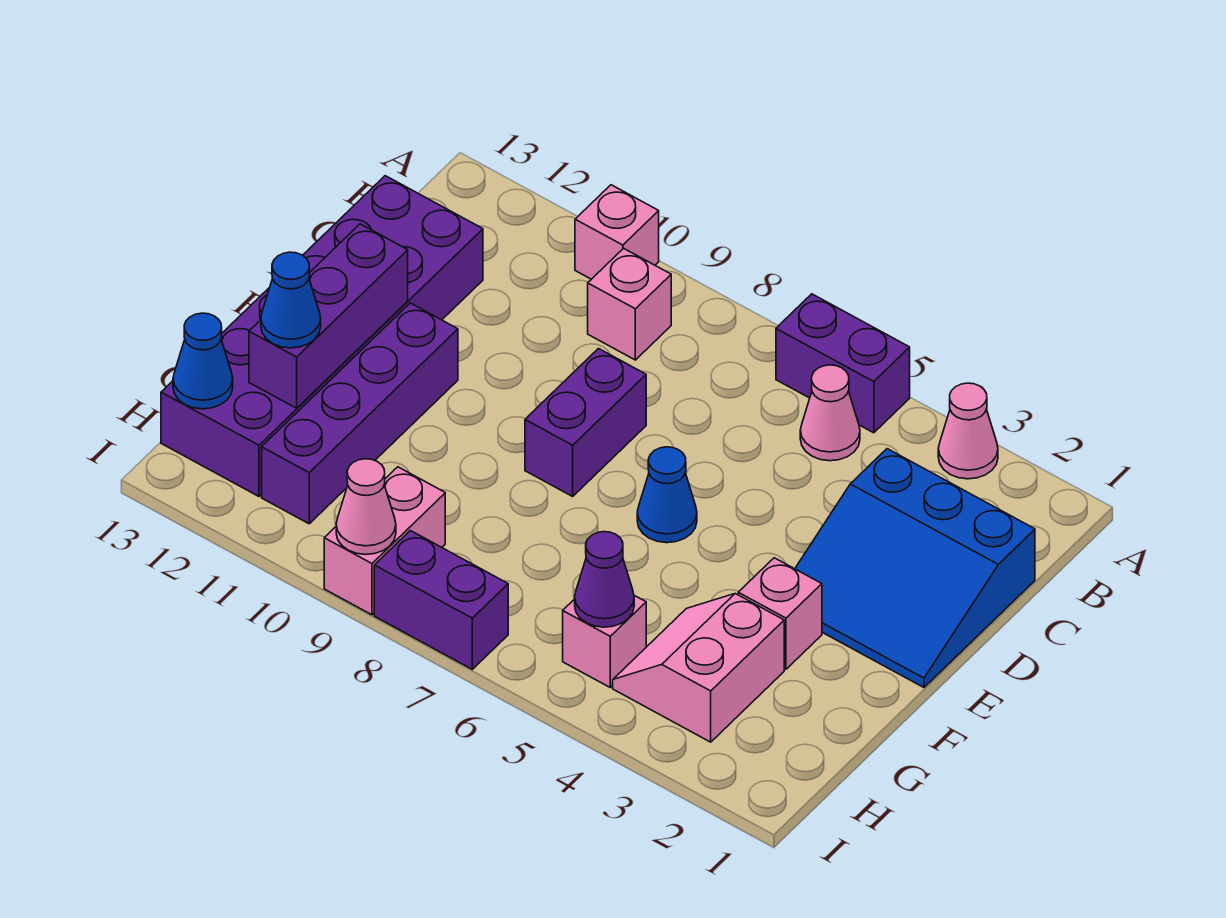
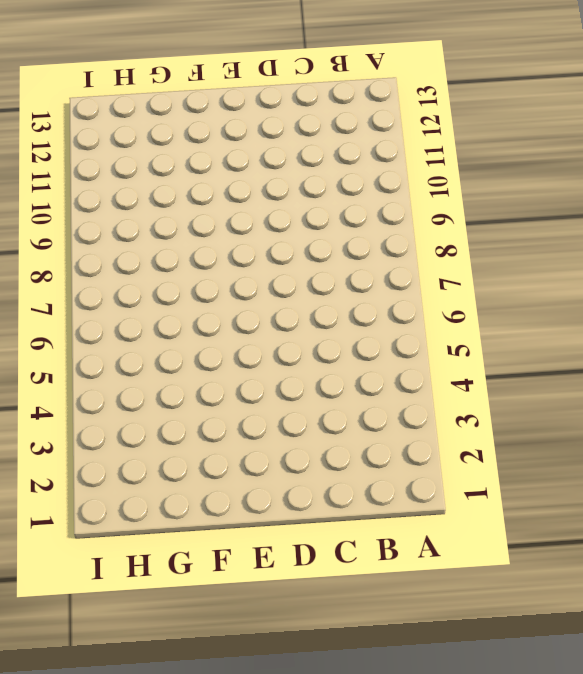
none -> pink 1x1 cone [938,383,998,479]
none -> purple 1x2 brick [776,294,910,433]
none -> pink 1x1 brick [575,185,659,279]

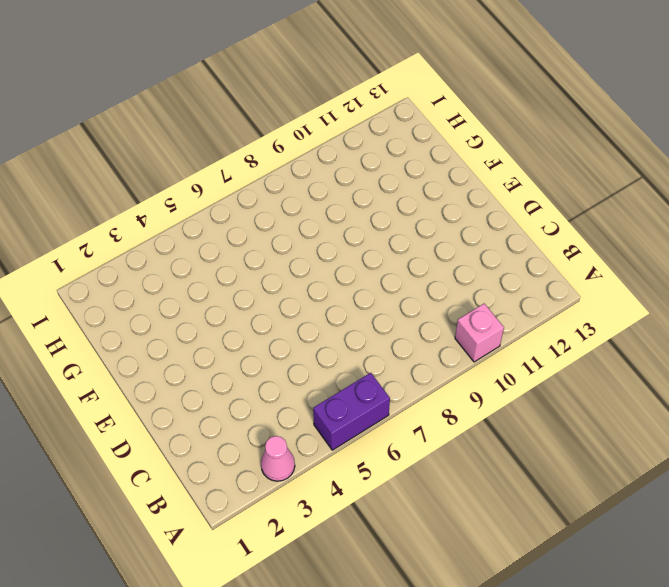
none -> pink 1x1 cone [800,365,860,461]
none -> pink 1x1 brick [588,248,671,360]
none -> blue 3x3 slope [795,449,1035,687]

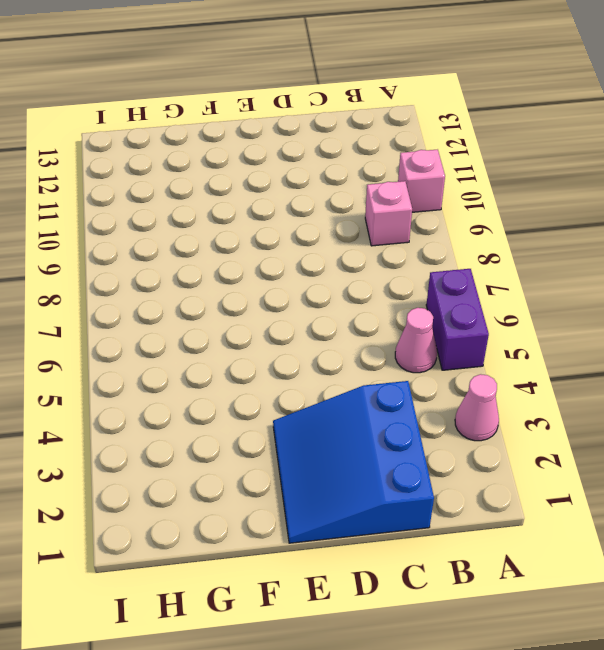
none -> purple 2x6 brick [161,176,483,496]
none -> purple 1x2 brick [525,349,646,496]
none -> blue 1x1 cone [637,447,697,543]

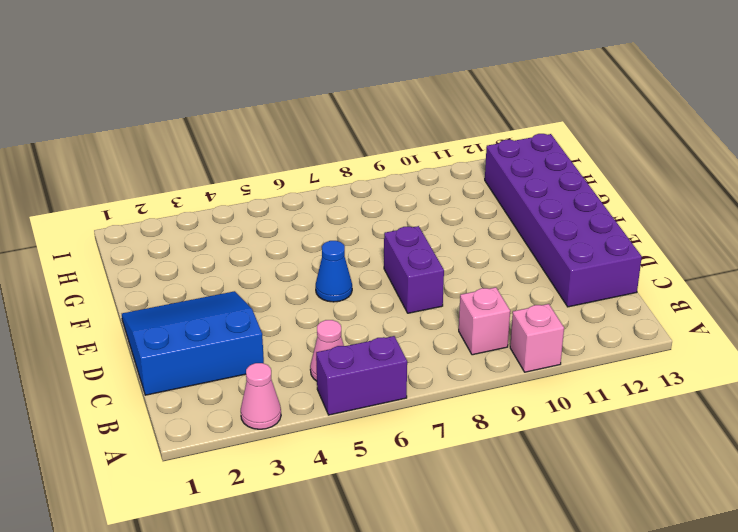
none -> purple 1x4 brick [262,303,458,524]
none -> pink 1x1 brick [738,558,822,669]
none -> pink 2x2 slope [613,594,784,742]

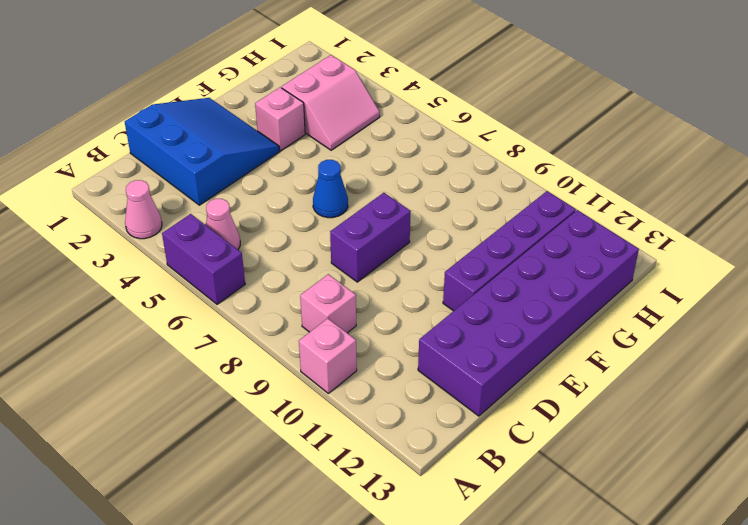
none -> pink 1x1 brick [563,595,646,687]
none -> pink 1x2 brick [324,467,445,615]
none -> purple 1x2 brick [374,531,508,669]

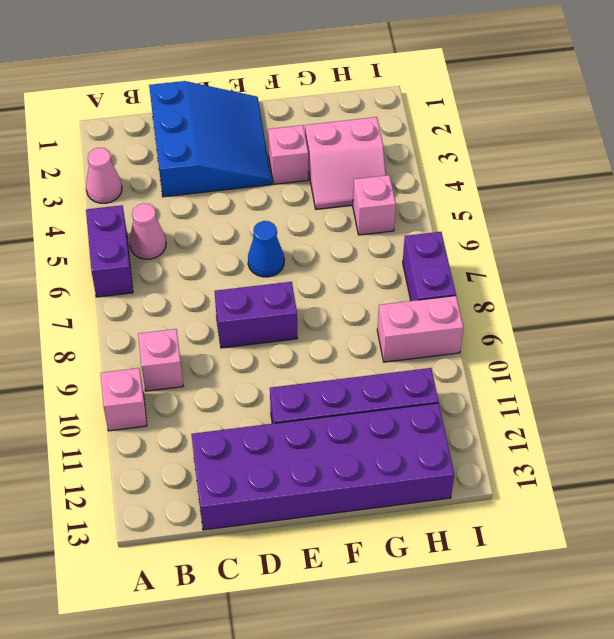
none -> purple 1x3 brick [249,224,408,408]
none -> purple 1x1 cone [575,532,634,627]
none -> blue 1x1 cone [173,313,233,409]

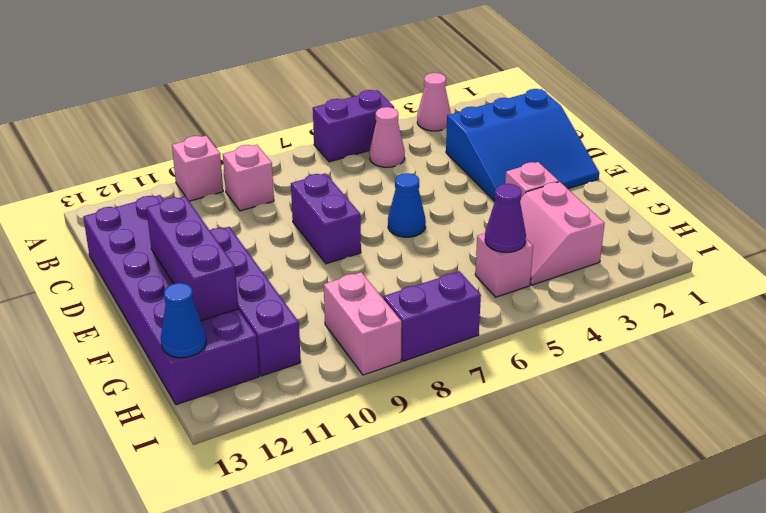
none -> pink 1x1 cone [336,459,396,555]
none -> blue 1x1 cone [261,252,321,348]

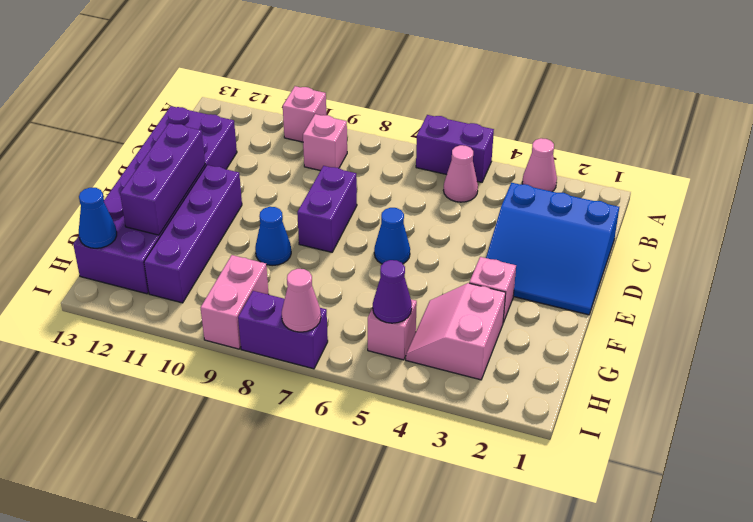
blue 1x1 cone [255,207,291,266] -> blue 1x1 cone moved to [261,252,321,348]
pink 1x1 cone [282,269,321,332] -> pink 1x1 cone moved to [336,459,396,555]

